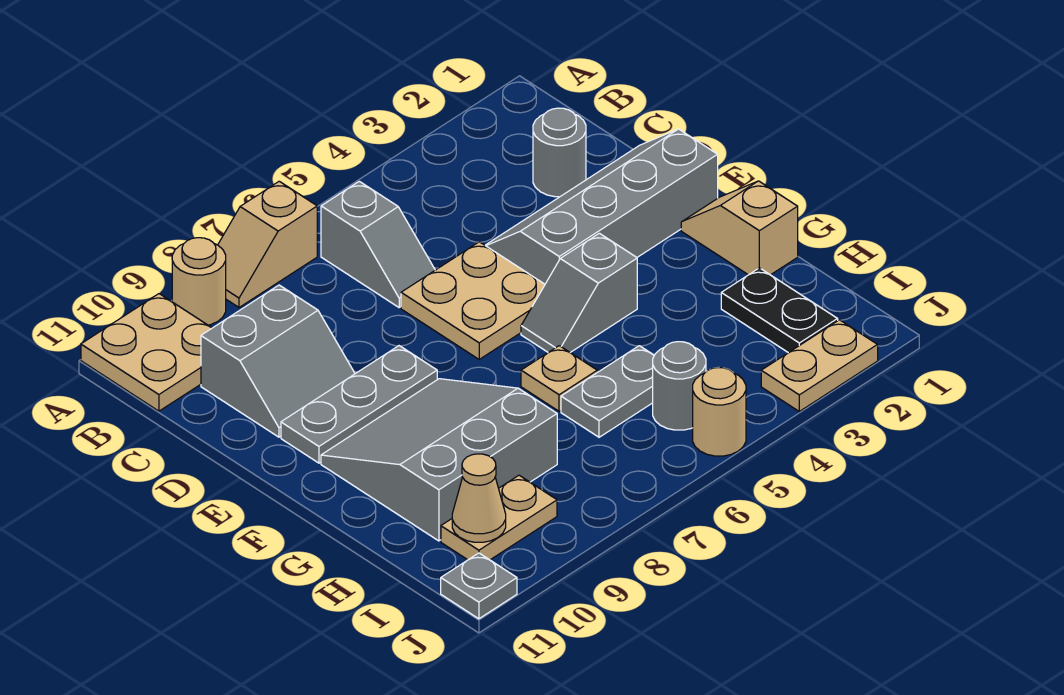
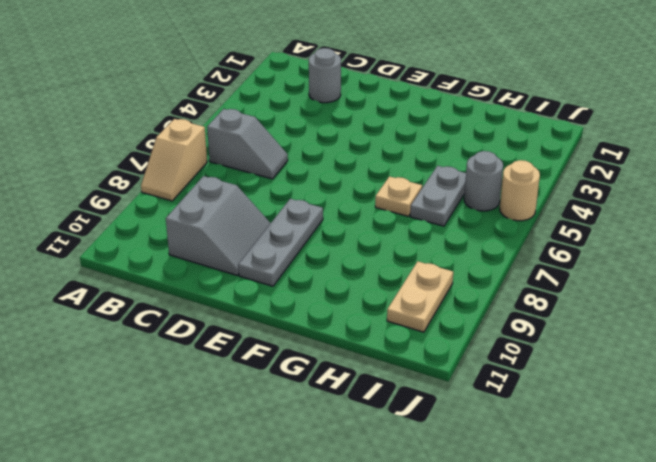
none -> tan 1x1 round brick [172,238,226,325]
none -> tan 2x2 plate [81,294,212,411]
none -> grey 2x4 slope [485,129,718,284]

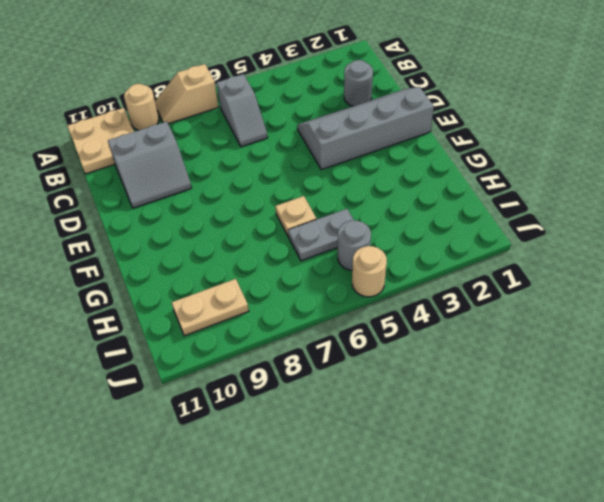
none -> tan 2x2 plate [401,242,545,359]
none -> grey 1x3 plate [281,346,437,463]
none -> tan 1x2 slope [681,181,798,275]

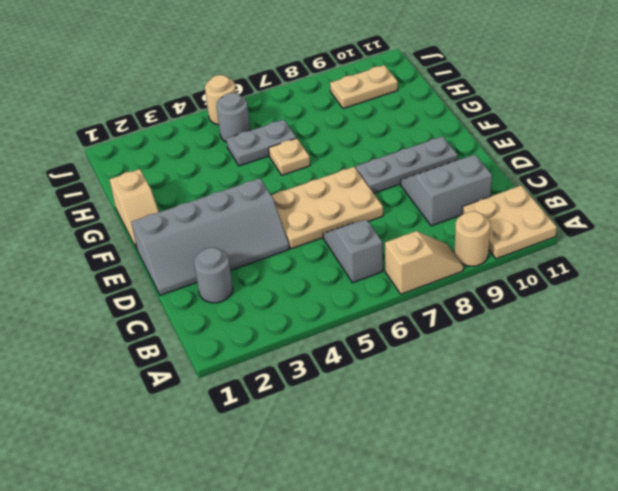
tan 2x3 plate [271,167,383,249] -> tan 2x2 plate [401,242,545,359]
none -> grey 1x2 slope [521,233,637,353]
none -> grey 3x3 slope [321,379,557,541]
none -> black 1x2 plate [721,268,838,353]

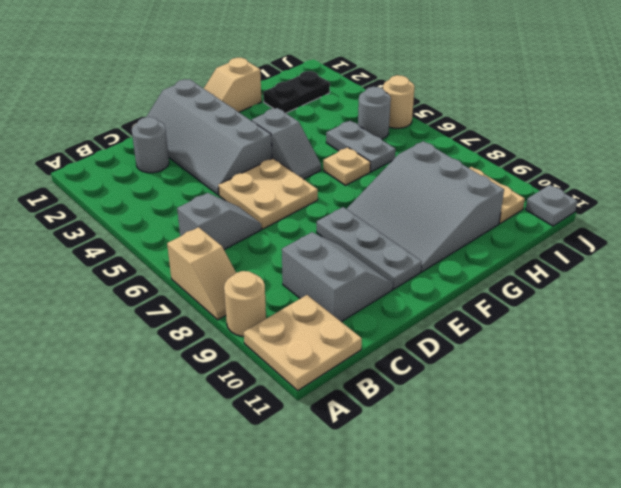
none -> tan 1x2 plate [761,320,878,411]
none -> tan 1x1 cone [452,454,506,542]

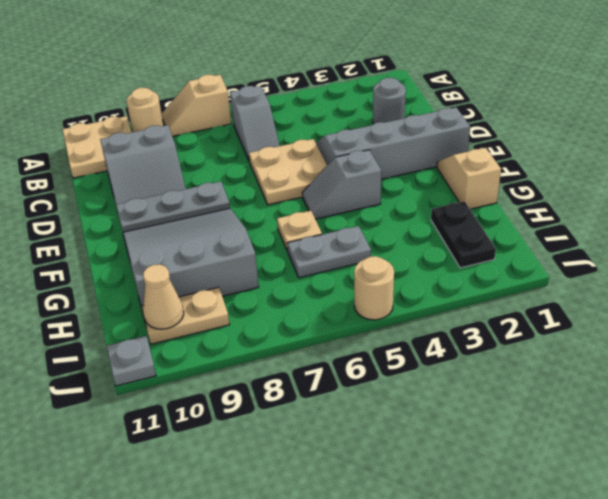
none -> grey 1x1 round brick [653,342,706,430]
none -> tan 1x2 plate [761,320,878,411]

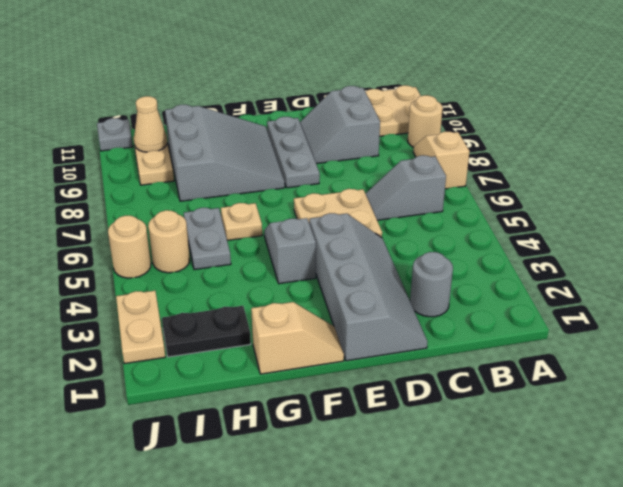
tan 1x1 round brick [148,210,190,273] -> grey 1x1 round brick [653,342,706,430]

